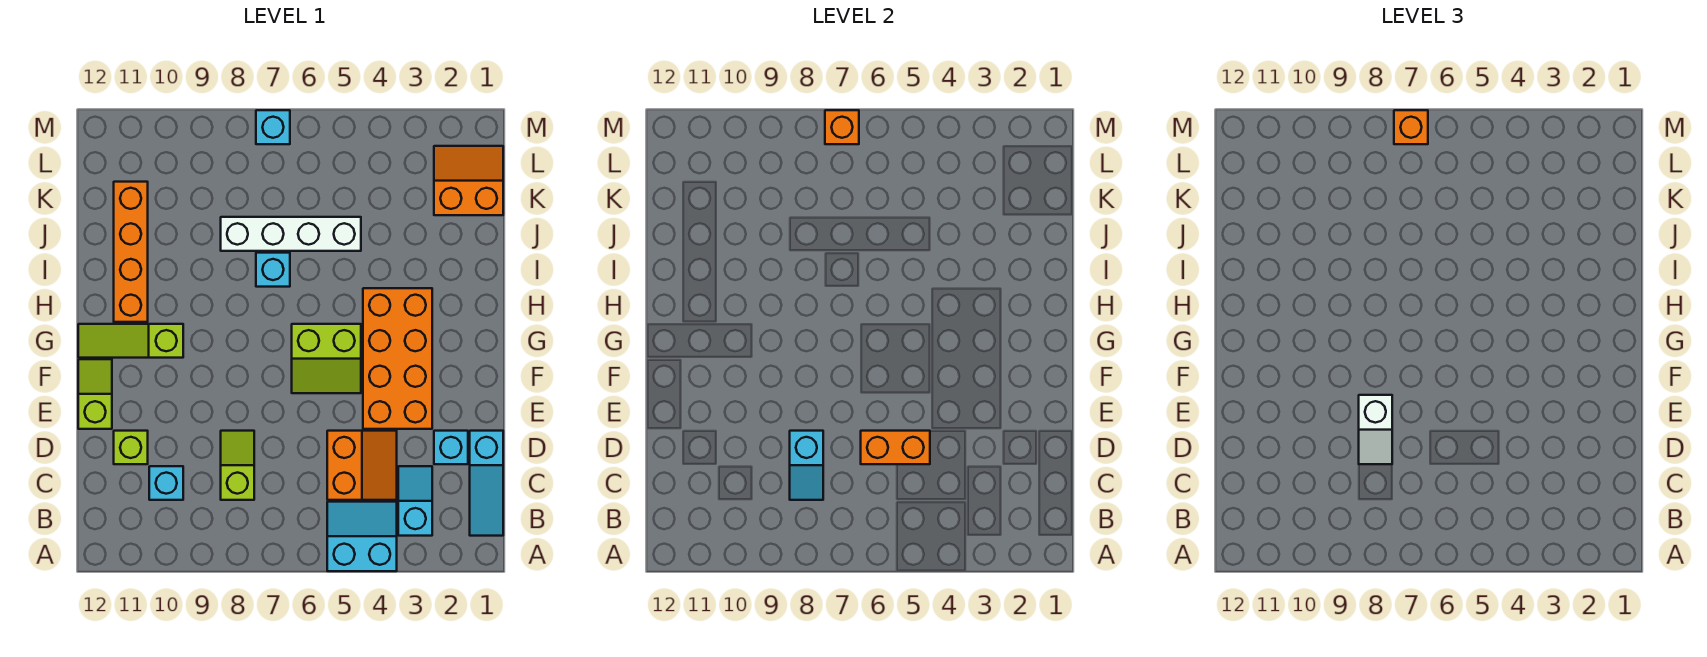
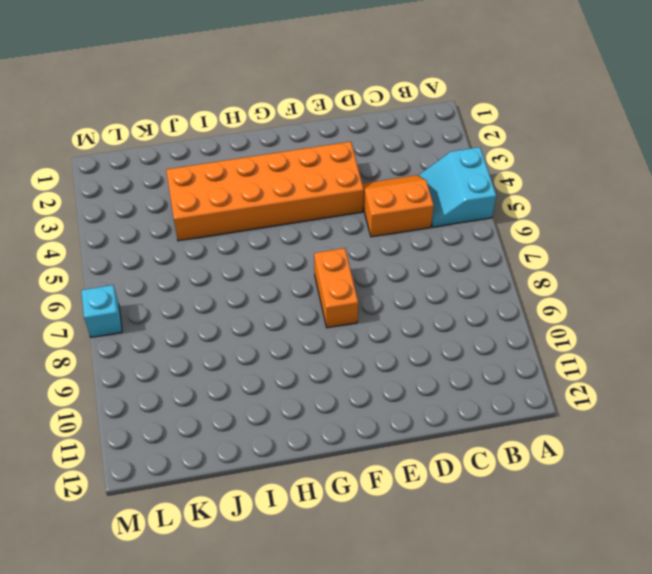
orange 2x6 brick [166,142,364,241] -> orange 2x4 brick [363,288,432,429]
orange 1x2 brick [314,248,358,328] -> orange 1x2 brick moved to [861,431,930,464]
none -> cyan 1x3 slope [470,431,503,536]
none -> cyan 1x2 slope [398,466,432,536]
none -> lime 1x2 slope [221,431,254,500]

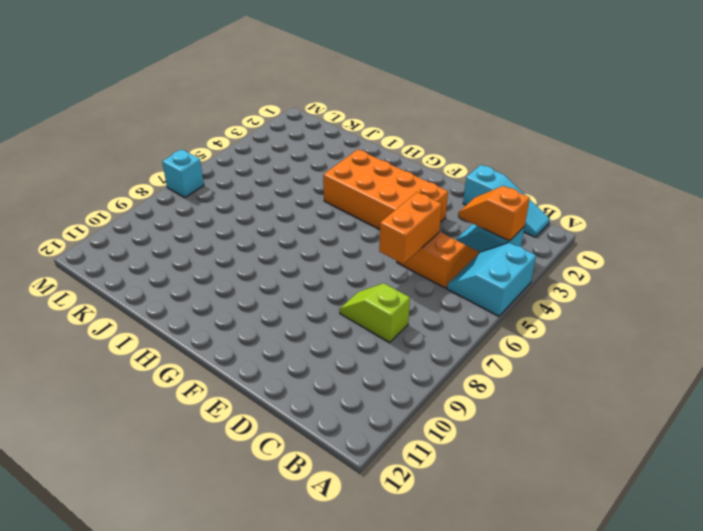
orange 1x2 slope [459,186,530,241] -> none
none -> cyan 1x1 brick [149,466,183,500]
none -> cyan 1x1 brick [434,431,468,464]
none -> lime 1x1 brick [114,431,148,464]

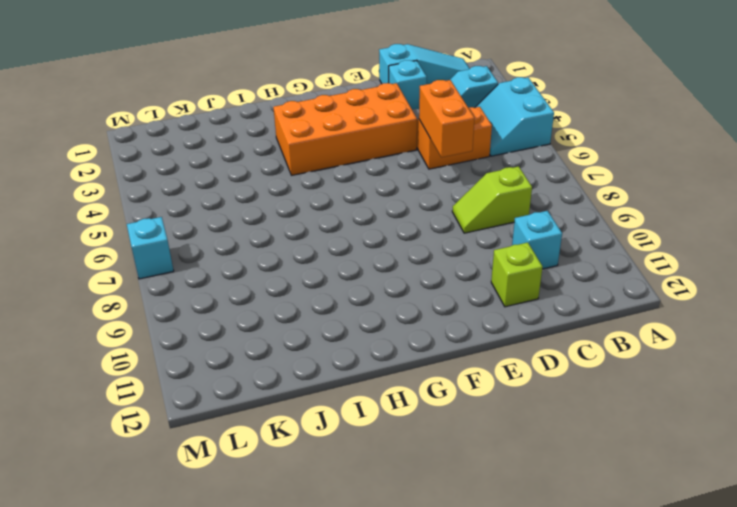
none -> lime 1x2 slope [78,359,112,429]
none -> lime 2x2 slope [292,324,361,393]
none -> lime 1x3 slope [78,324,183,358]

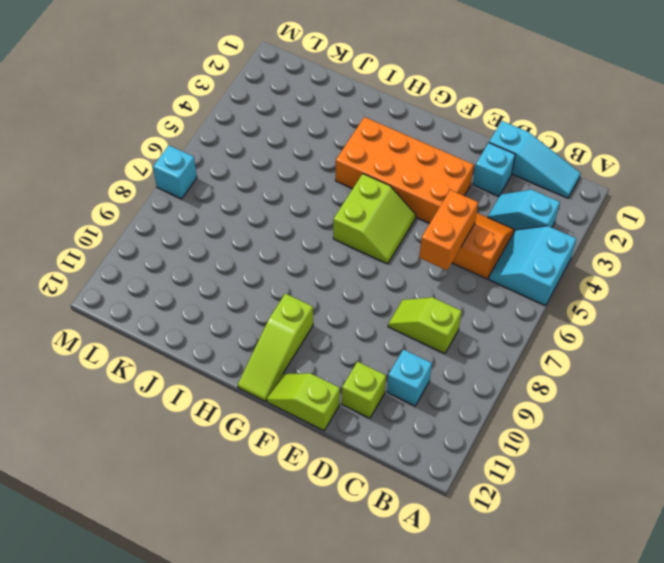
none -> orange 1x4 brick [114,182,148,322]
none -> cyan 1x1 brick [256,253,290,287]
none -> white 1x4 brick [221,217,361,251]

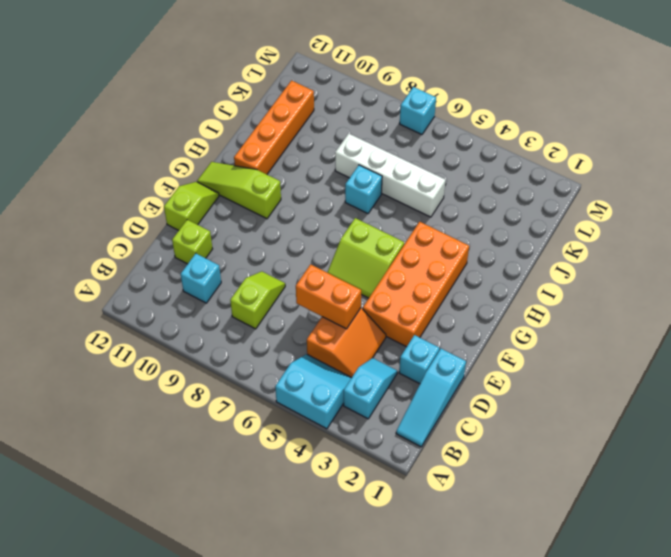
none -> orange 2x2 slope [434,146,503,215]
none -> cyan 1x2 slope [790,431,823,500]
none -> orange 1x1 brick [825,110,859,144]

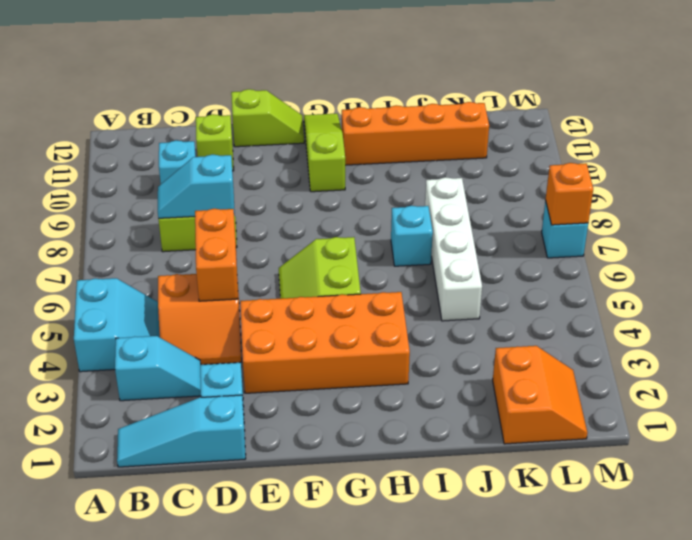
none -> white 1x2 slope [1359,395,1392,464]
none -> orange 1x1 brick [1394,110,1428,144]

